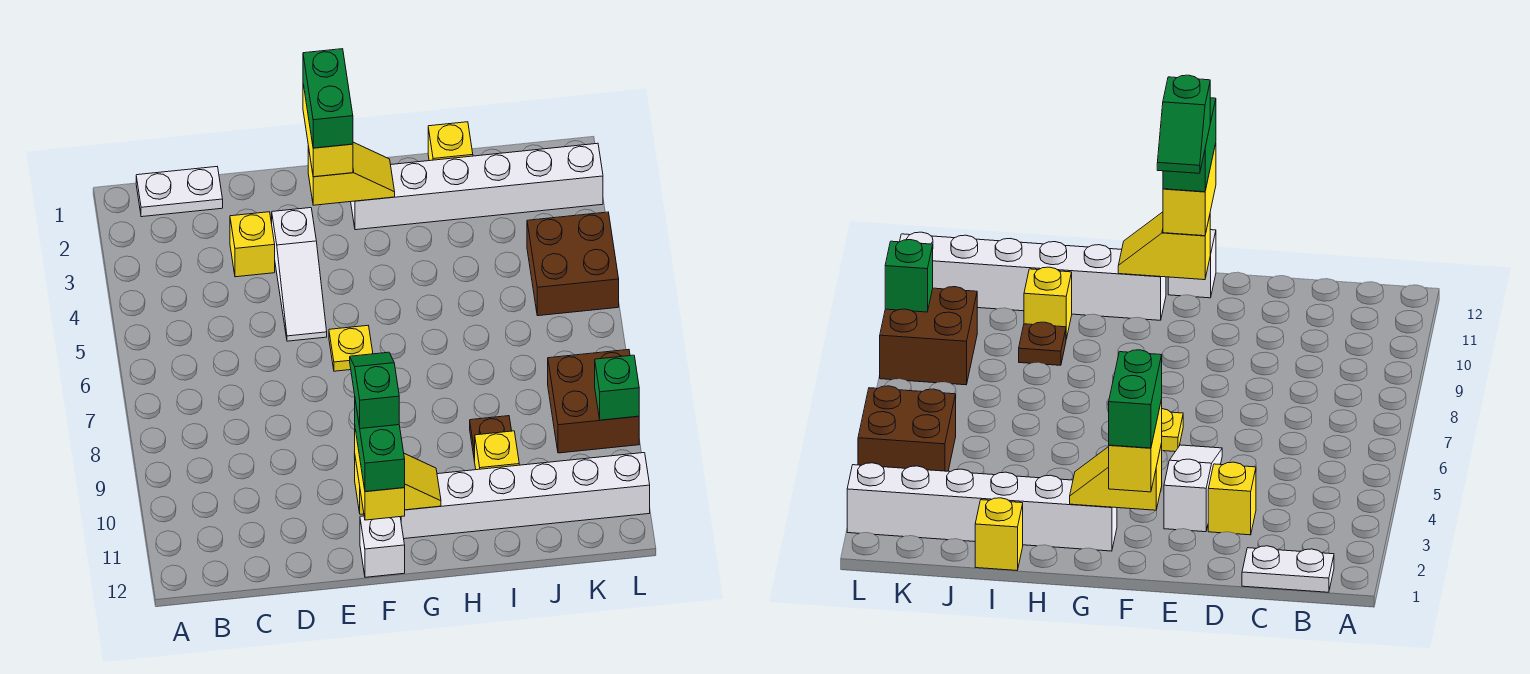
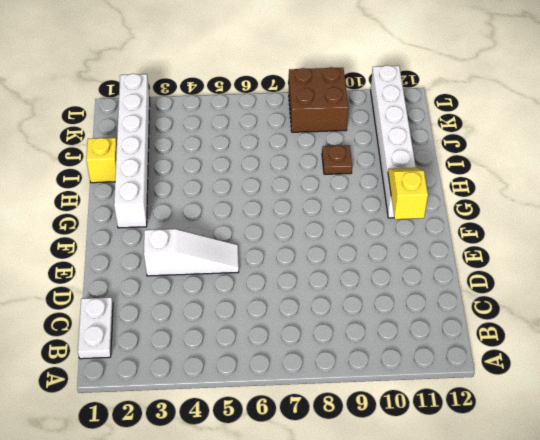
none -> yellow 1x1 brick [230,212,275,277]
none -> yellow 1x1 plate [329,326,373,371]
none -> white 1x1 brick [360,516,405,577]

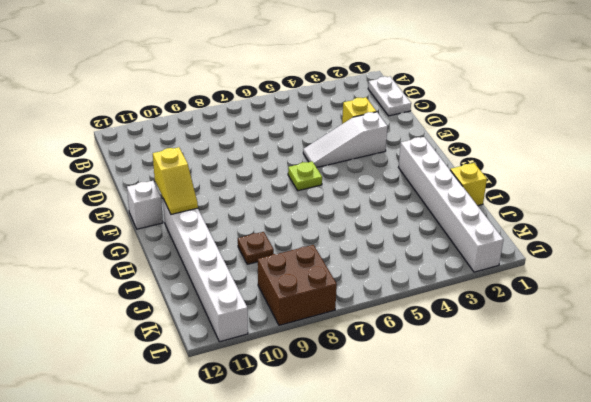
lime 1x1 plate [288,161,322,191] -> yellow 1x1 plate [329,326,373,371]
none -> yellow 1x1 brick [474,431,519,470]
none -> brown 2x2 brick [527,212,619,316]
none -> yellow 1x2 slope [308,142,395,205]

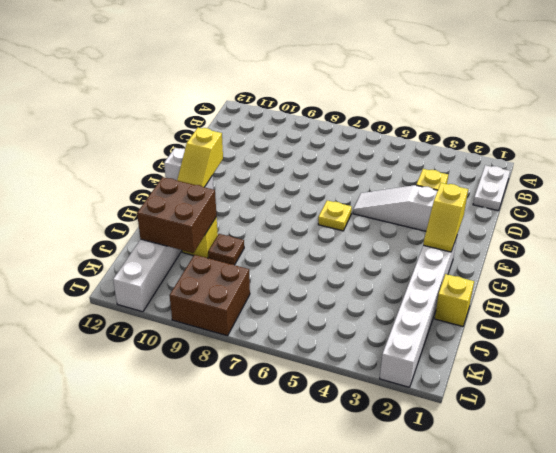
brown 2x2 brick [137,177,217,253] -> brown 2x2 brick moved to [527,212,619,316]
none -> green 1x1 brick [595,355,639,420]
none -> yellow 1x2 brick [303,84,353,177]
none -> yellow 1x2 brick [355,430,405,520]

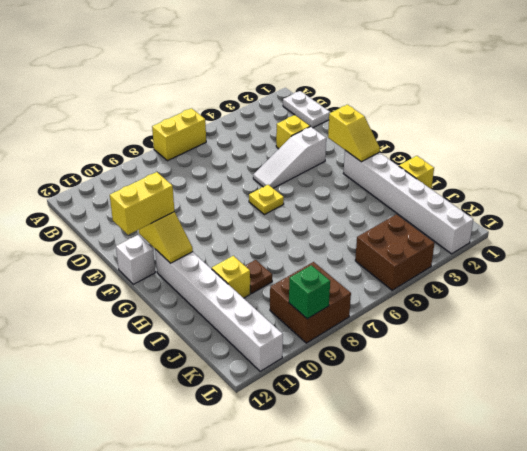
yellow 1x2 brick [152,108,206,161] -> yellow 1x2 brick moved to [303,84,353,177]
none -> green 1x2 brick [303,49,353,148]
none -> green 1x2 brick [355,401,405,492]
none -> green 1x2 slope [350,352,399,429]

